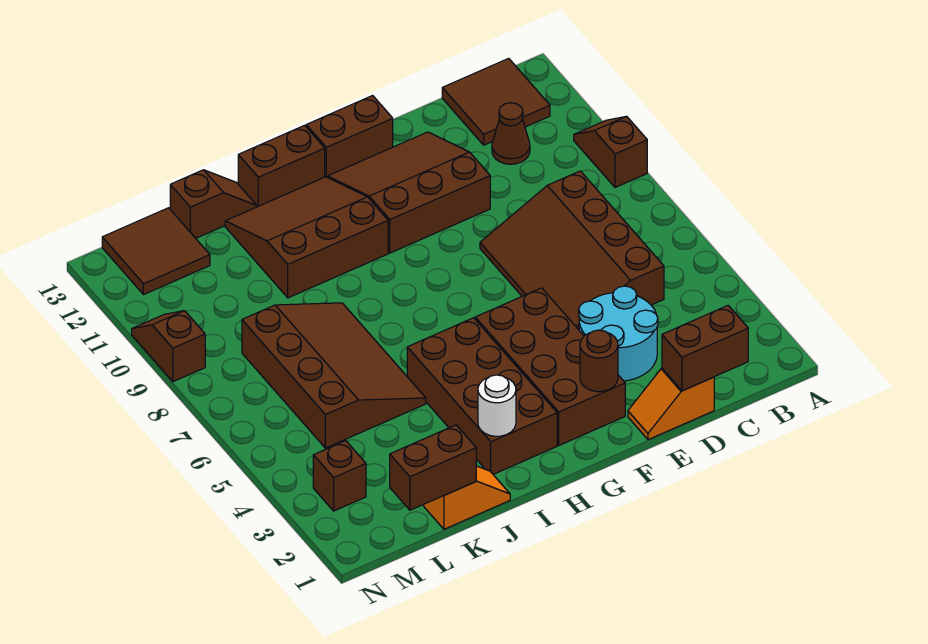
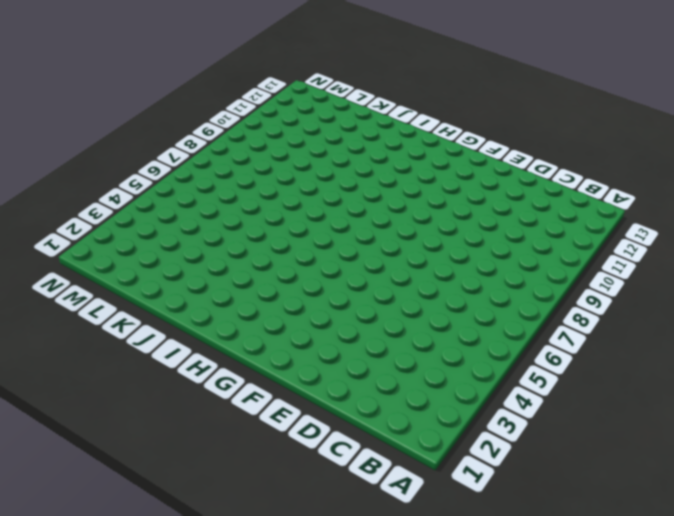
none -> brown 1x2 slope [574,116,647,187]
none -> brown 2x2 tile [442,58,550,145]
none -> brown 3x4 slope [480,171,664,330]

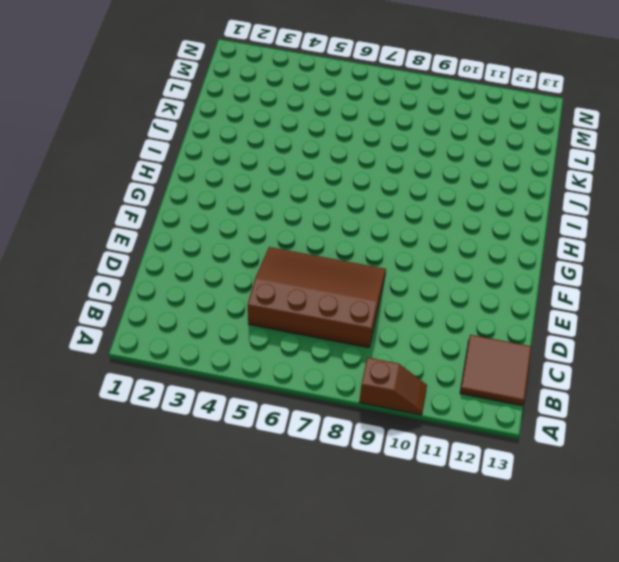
none -> brown 1x1 cone [492,103,530,164]
none -> orange 1x2 slope [628,369,714,440]
none -> cyan 2x2 round brick [579,286,658,381]

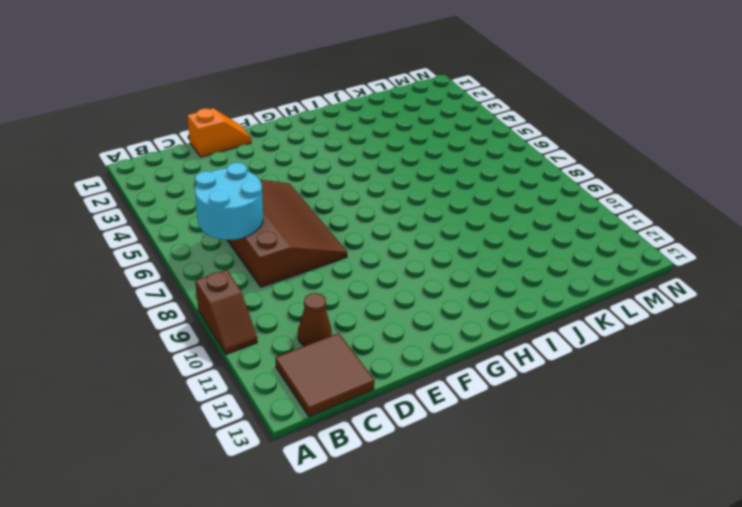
cyan 2x2 round brick [195,162,263,240] -> cyan 2x2 round brick moved to [579,286,658,381]
none -> brown 3x3 slope [327,132,490,253]
none -> brown 2x4 brick [475,288,625,445]
none -> brown 1x2 brick [306,96,393,177]

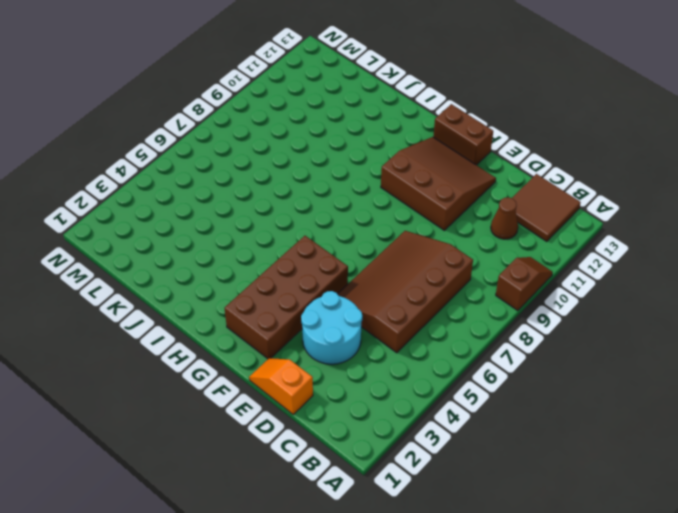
none -> brown 2x4 brick [407,318,557,474]
none -> brown 3x3 slope [225,177,388,298]
none -> brown 1x2 brick [238,125,325,207]

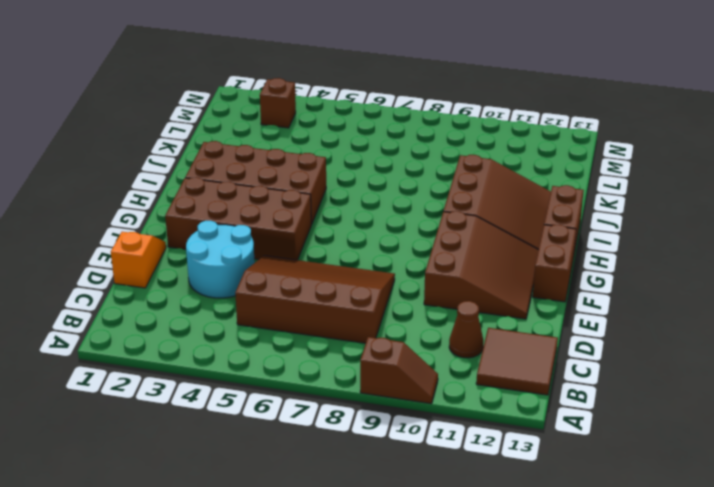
none -> orange 1x2 slope [424,466,510,529]
none -> brown 3x4 slope [242,303,426,448]
none -> brown 1x2 slope [170,170,257,238]

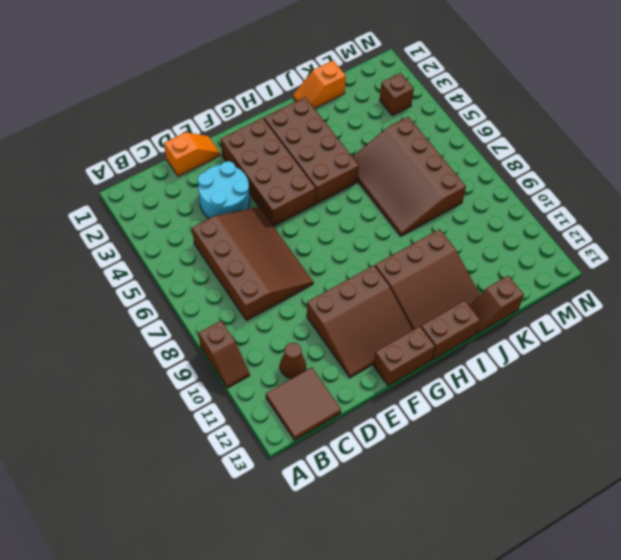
none -> brown 2x2 tile [102,208,210,295]
none -> brown 1x2 slope [132,311,205,382]
none -> brown 1x2 brick [662,306,748,391]

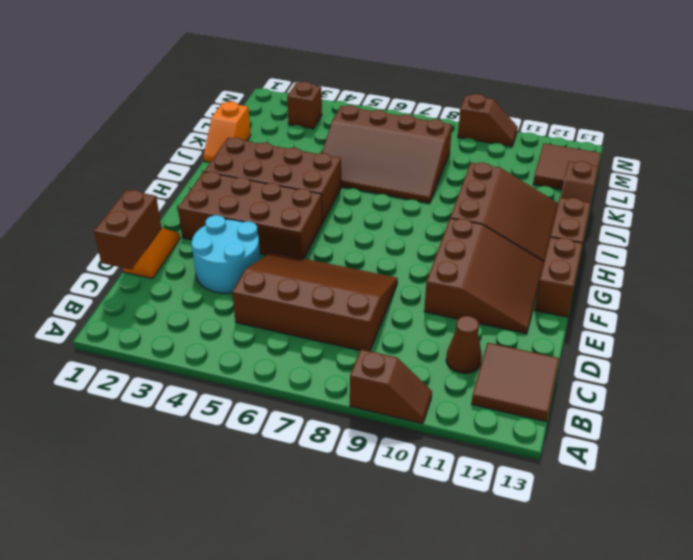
none -> brown 1x1 round brick [580,330,618,392]
none -> white 1x1 round brick [478,375,516,436]
none -> brown 1x2 brick [390,425,476,510]

